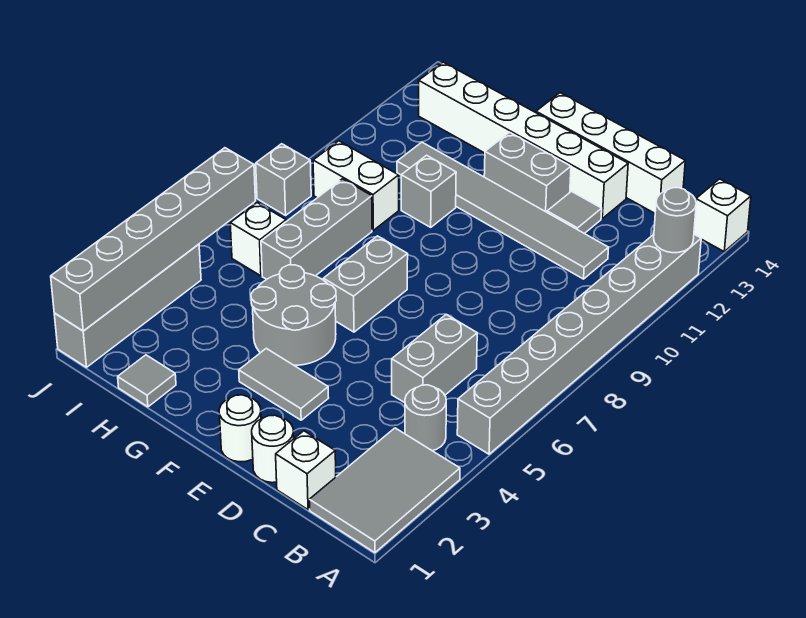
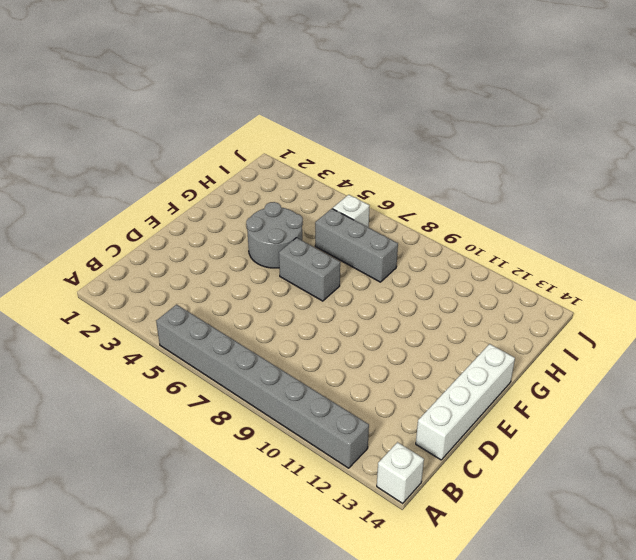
none -> grey 2x3 tile [309,428,460,553]
none -> grey 1x1 round brick [405,385,446,451]
none -> white 1x1 brick [276,431,336,510]

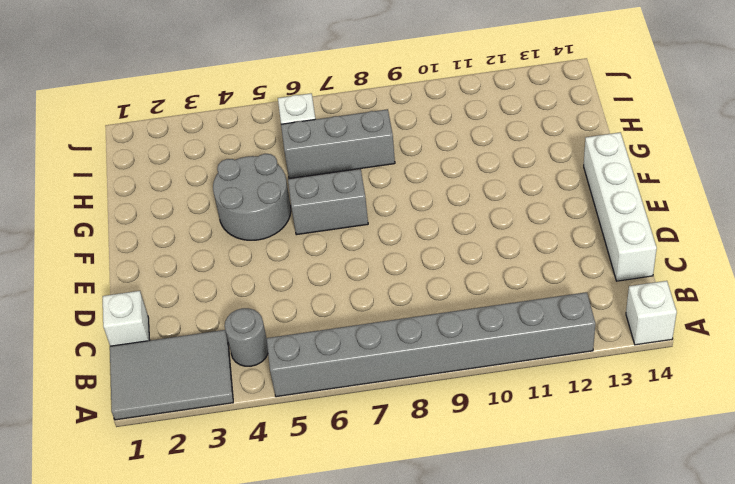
none -> grey 1x2 brick [392,315,477,403]
none -> grey 1x6 tile [397,142,609,279]
none -> white 1x1 round brick [252,415,294,483]

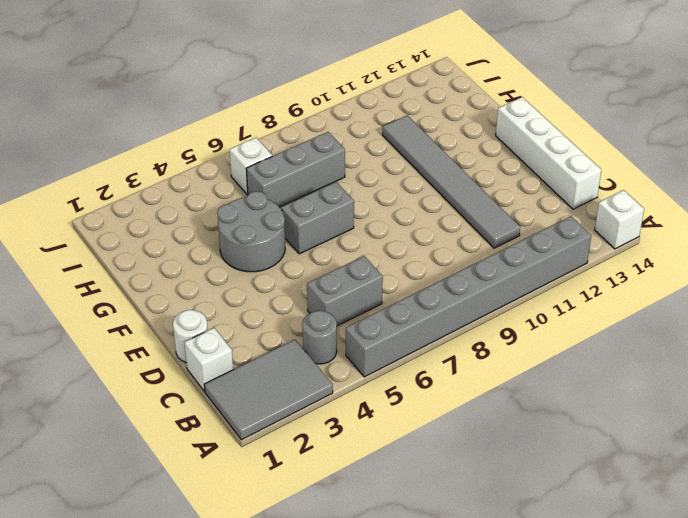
none -> grey 1x1 tile [547,191,602,234]
none -> white 1x6 brick [419,62,628,218]
none -> white 1x1 round brick [219,395,261,462]

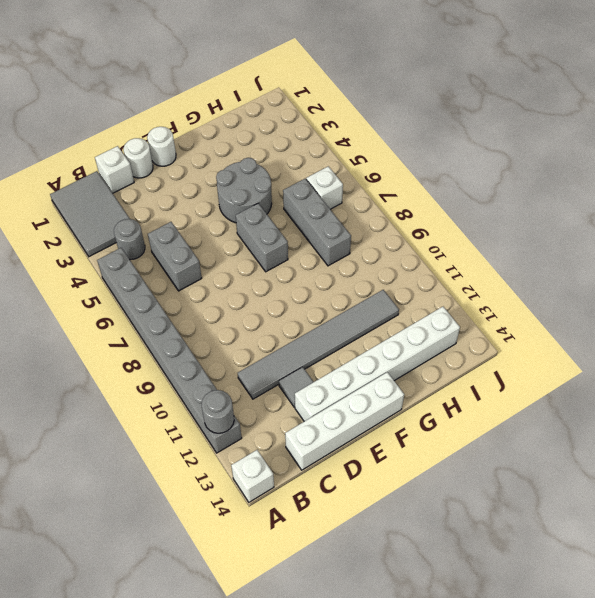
none -> grey 1x2 tile [239,348,329,420]
none -> grey 1x2 brick [484,132,571,212]
none -> grey 1x1 brick [401,155,456,227]

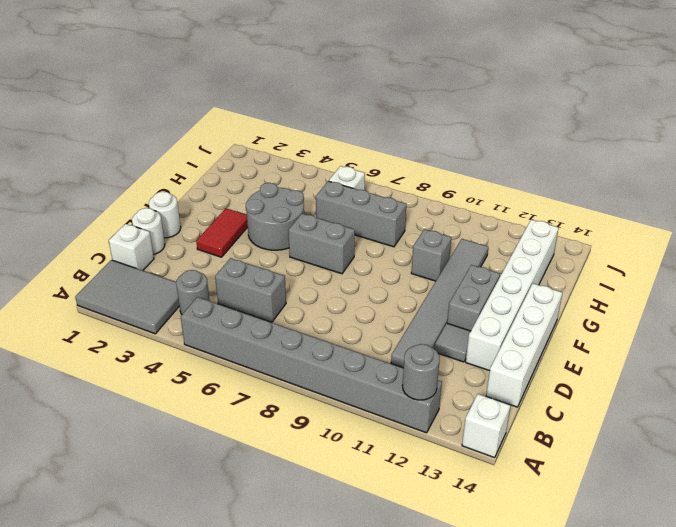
red 1x2 tile [196,208,248,257] -> grey 1x2 tile [239,348,329,420]
none -> grey 1x1 tile [118,355,176,407]
none -> white 1x2 brick [313,141,399,230]
none -> grey 1x4 brick [54,244,201,367]

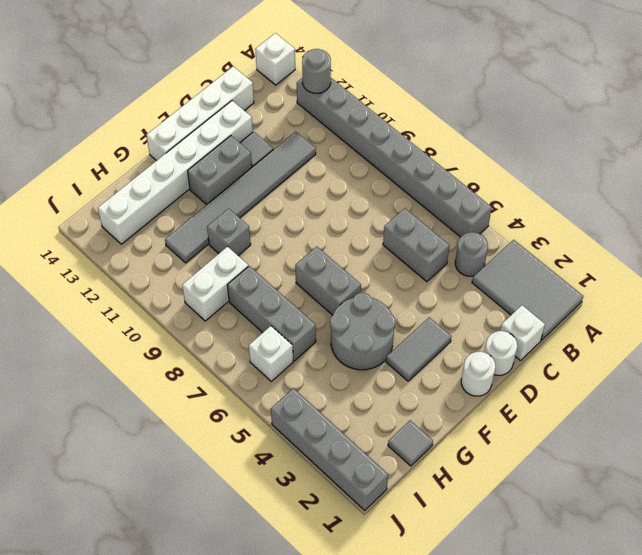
none -> grey 1x1 brick [256,144,311,215]
none -> grey 1x6 brick [51,148,255,331]

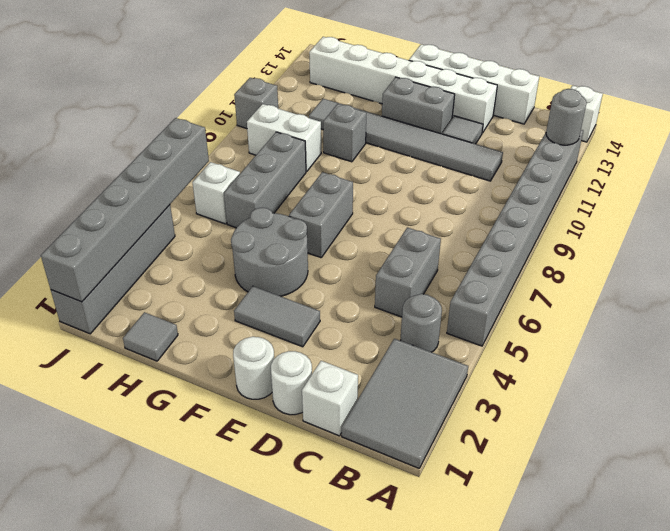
grey 1x1 brick [234,78,278,129] -> grey 1x1 brick moved to [256,144,311,215]

